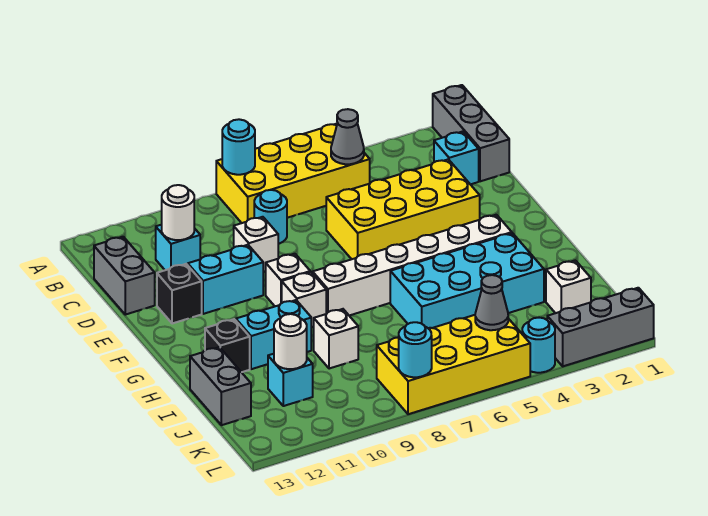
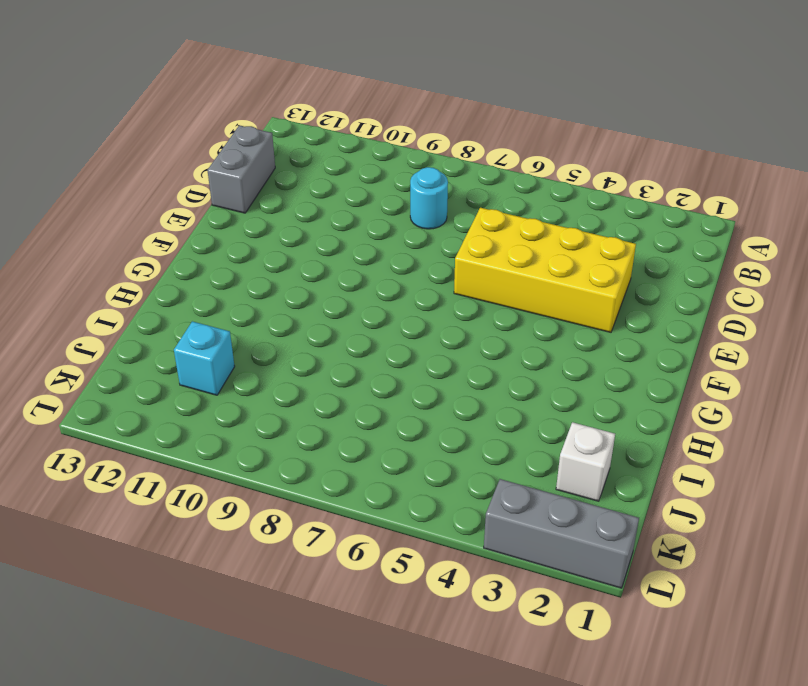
none -> grey 1x3 brick [433,85,509,181]
none -> yellow 2x4 brick [216,124,370,223]
none -> cyan 1x1 brick [434,131,479,185]

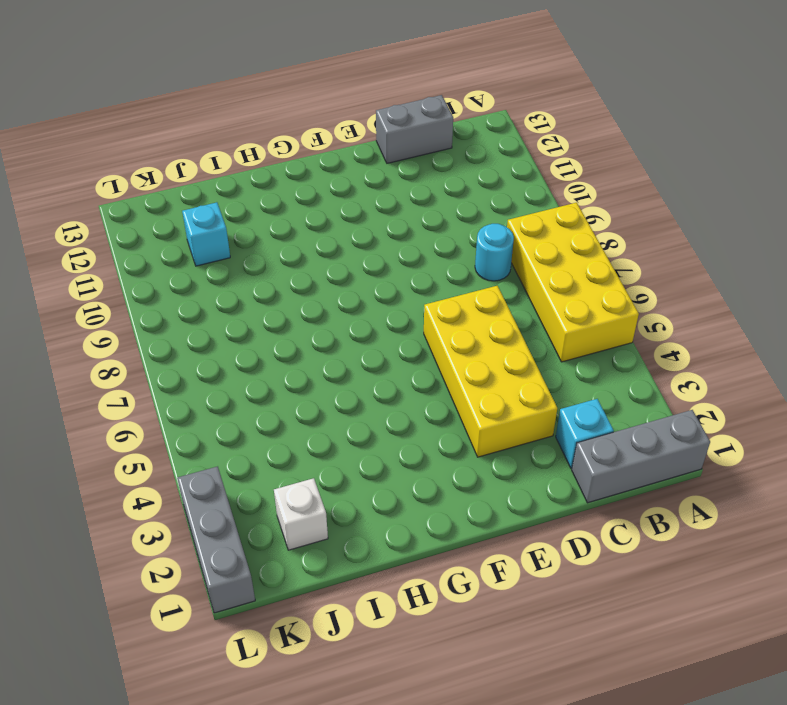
none -> cyan 1x1 brick [156,225,200,270]
none -> white 1x1 brick [234,217,278,272]
none -> cyan 1x2 brick [188,245,263,314]

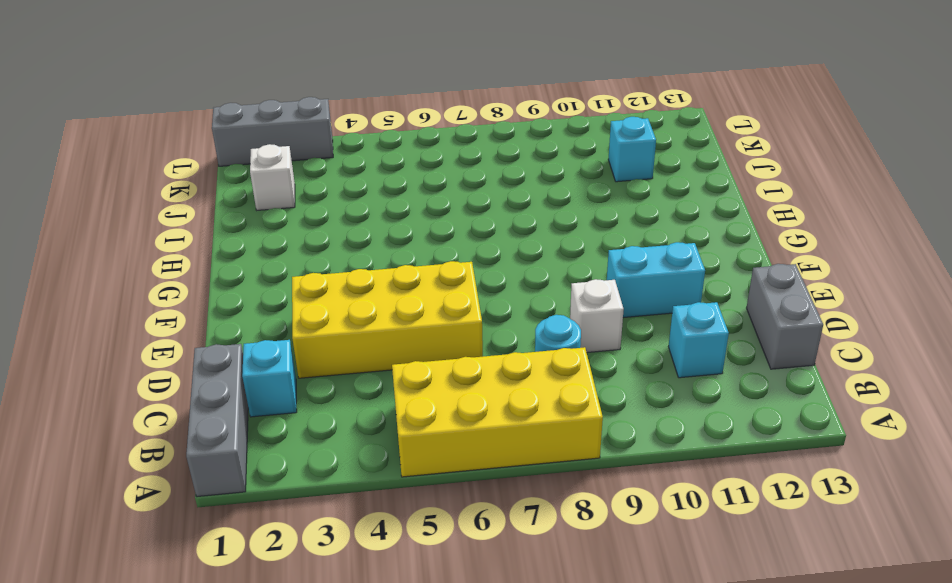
none -> black 1x1 brick [157,264,202,324]
none -> white 1x1 brick [266,254,310,306]
none -> white 1x6 brick [313,215,512,316]

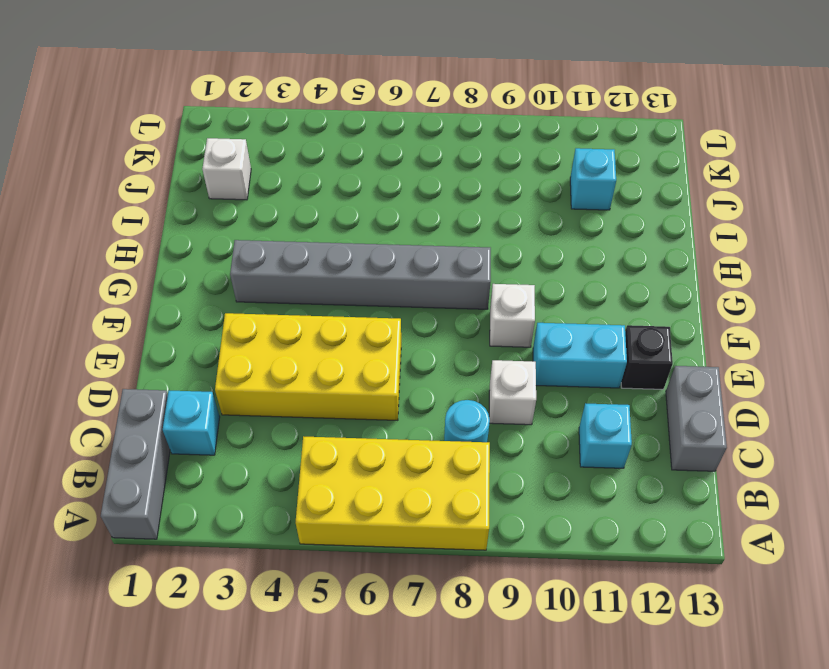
grey 1x6 brick [230,240,491,309] -> white 1x6 brick [313,215,512,316]
none -> white 1x1 brick [282,272,326,327]
none -> cyan 2x4 brick [390,233,544,328]
none -> cyan 1x2 brick [236,300,312,369]

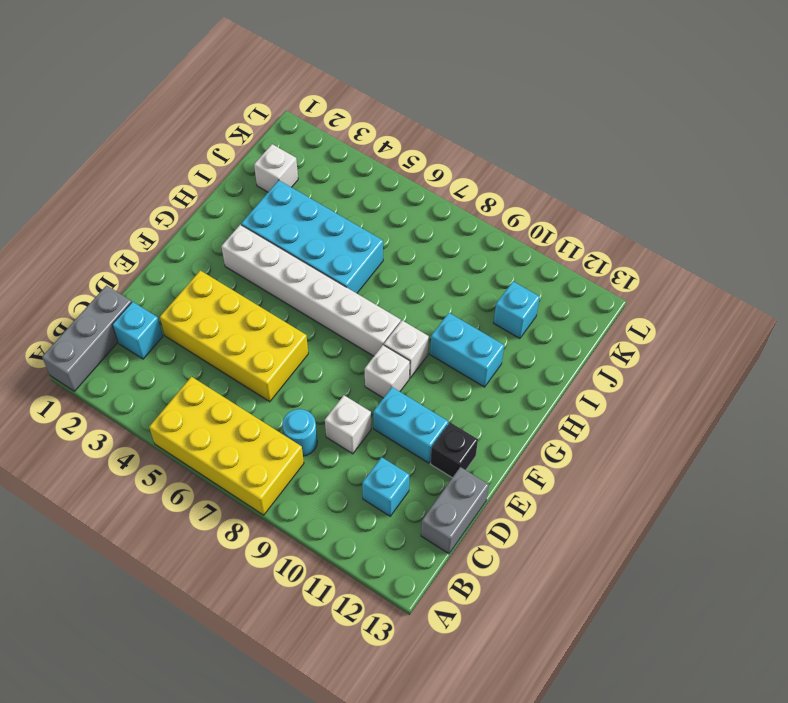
none -> black 1x1 brick [205,319,250,372]
none -> white 1x1 brick [314,309,358,369]
none -> grey 1x2 brick [190,347,251,425]

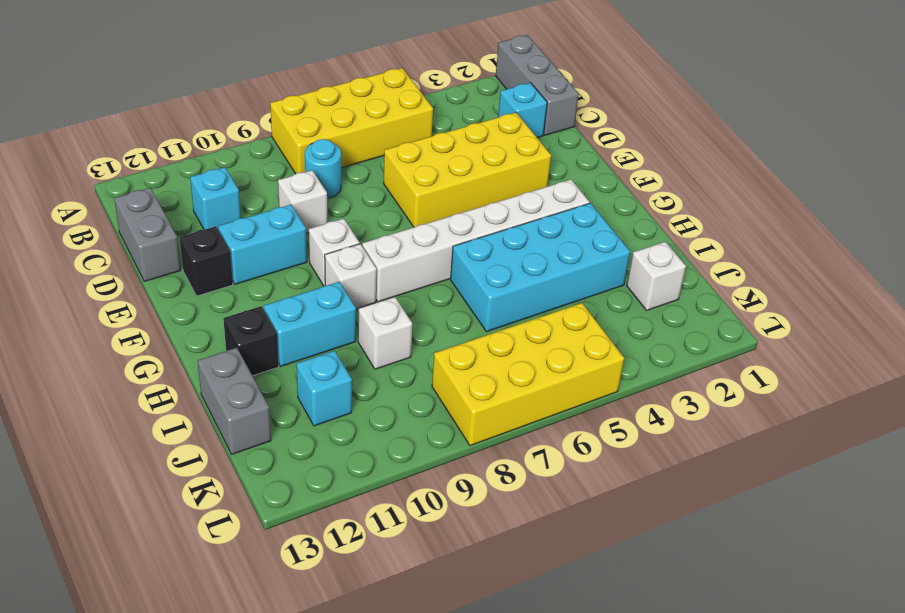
none -> grey 1x3 brick [547,288,654,366]
none -> cyan 1x1 round brick [522,318,555,373]
none -> cyan 1x1 round brick [222,119,255,175]

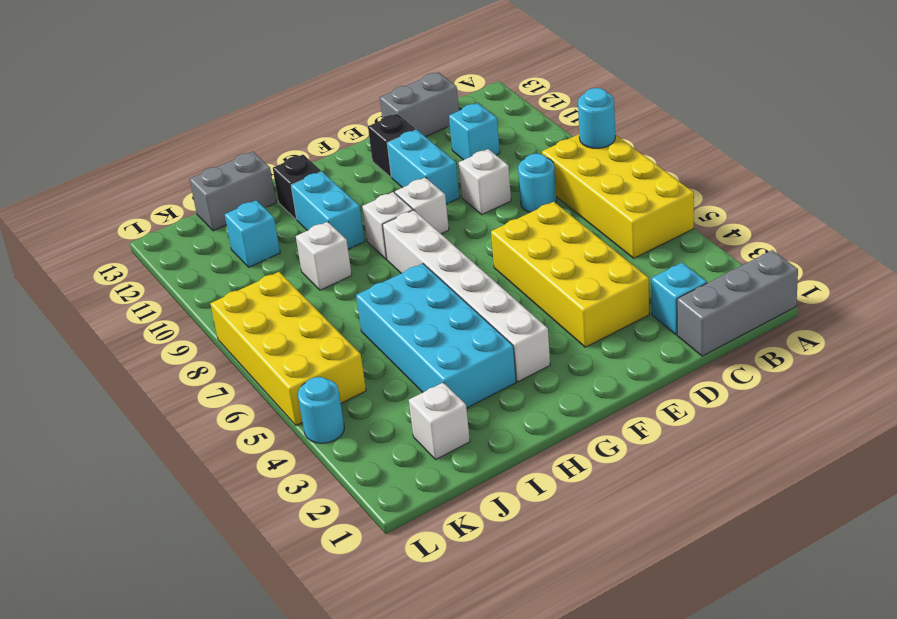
none -> grey 1x3 brick [547,288,654,366]
none -> grey 1x1 cone [331,109,364,164]
none -> white 1x1 round brick [162,185,194,240]

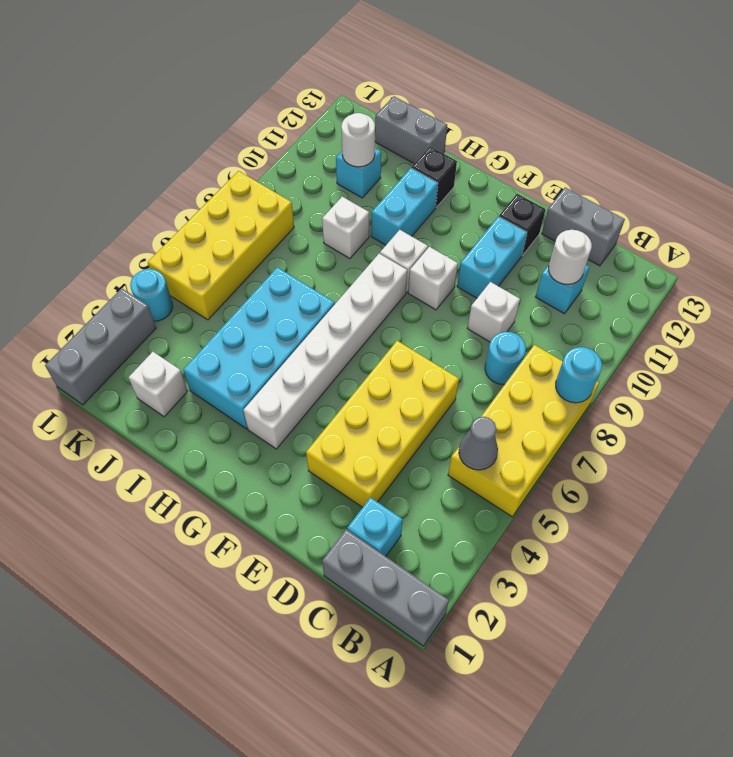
none -> grey 1x1 cone [475,275,508,330]
none -> cyan 1x1 round brick [399,322,432,377]

